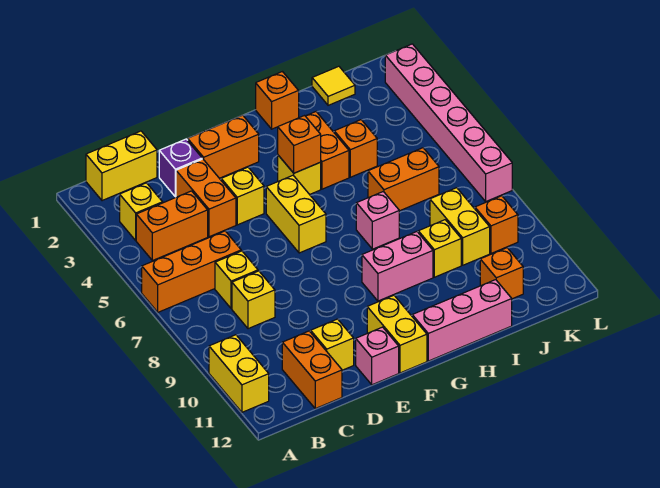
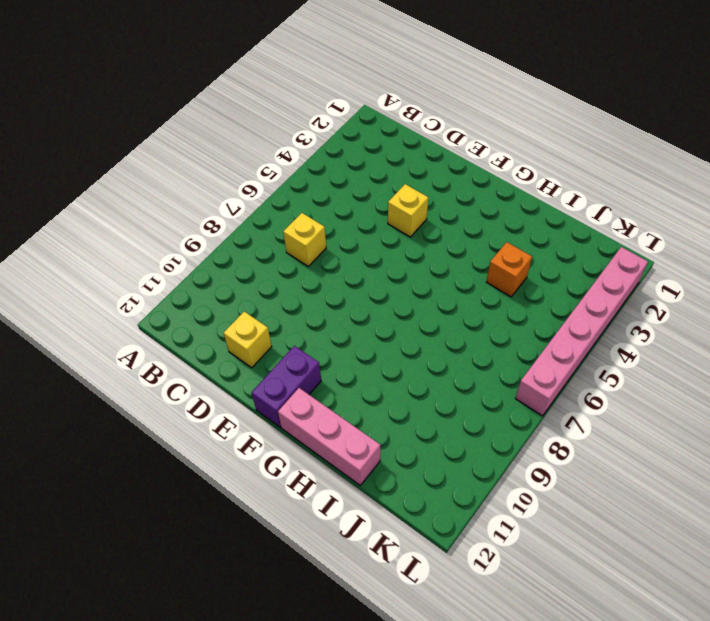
purple 1x2 brick [252,346,321,427] -> yellow 1x2 brick [367,295,427,373]
none -> orange 1x3 brick [142,231,241,312]
none -> yellow 1x2 brick [209,335,269,412]
none -> yellow 1x2 brick [86,131,157,201]
none -> yellow 1x1 brick [120,183,163,240]

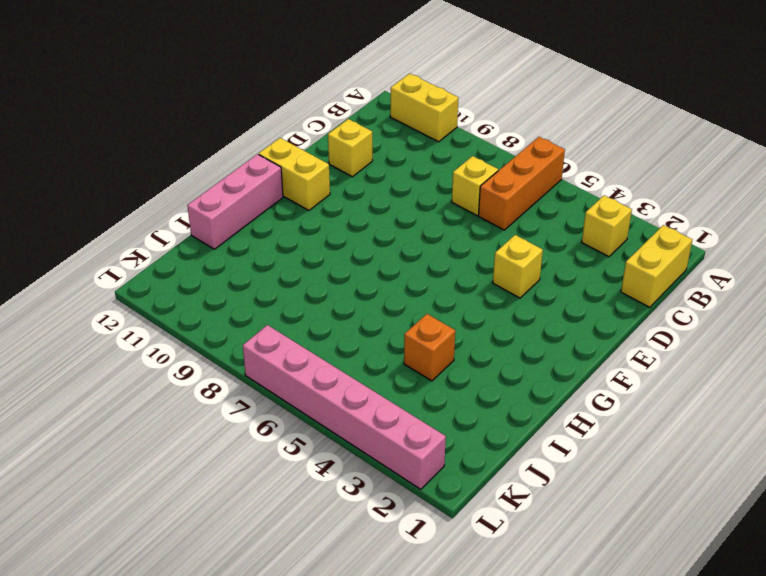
none -> orange 1x2 brick [136,191,208,261]
none -> yellow 1x1 brick [232,271,275,329]
none -> orange 1x2 brick [282,331,342,409]
none -> purple 1x1 brick [159,139,202,197]

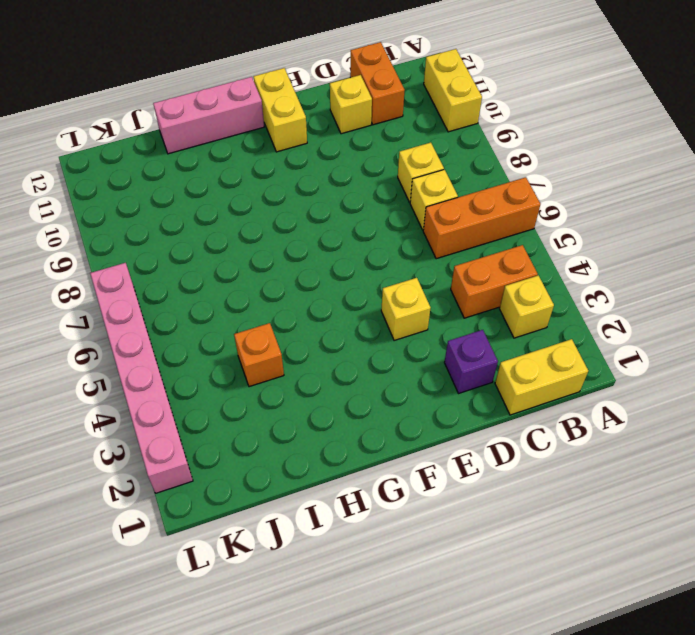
none -> orange 1x2 brick [176,159,236,237]
none -> orange 1x2 brick [188,115,259,178]
none -> pink 1x1 brick [356,327,399,385]
none -> yellow 1x2 brick [266,175,326,253]

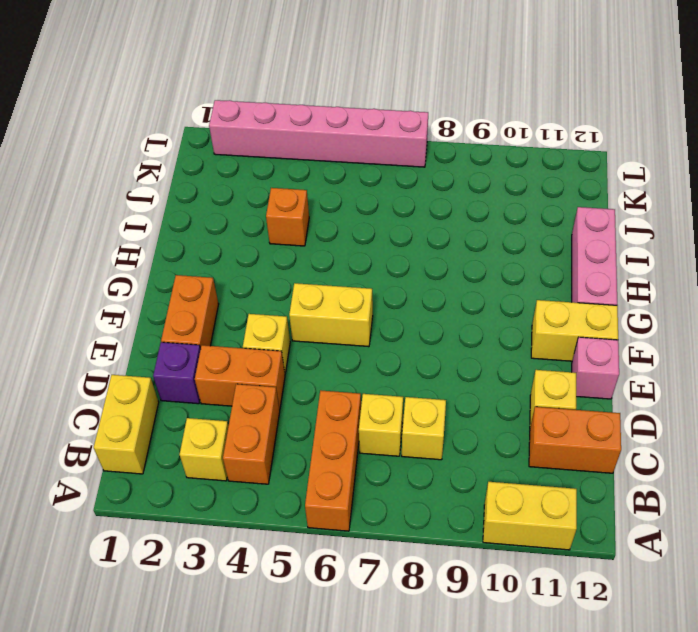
none -> yellow 1x1 brick [278,155,321,195]
none -> pink 1x2 brick [362,232,433,301]
none -> orange 1x1 brick [256,72,299,129]
none -> orange 1x2 brick [306,112,349,189]

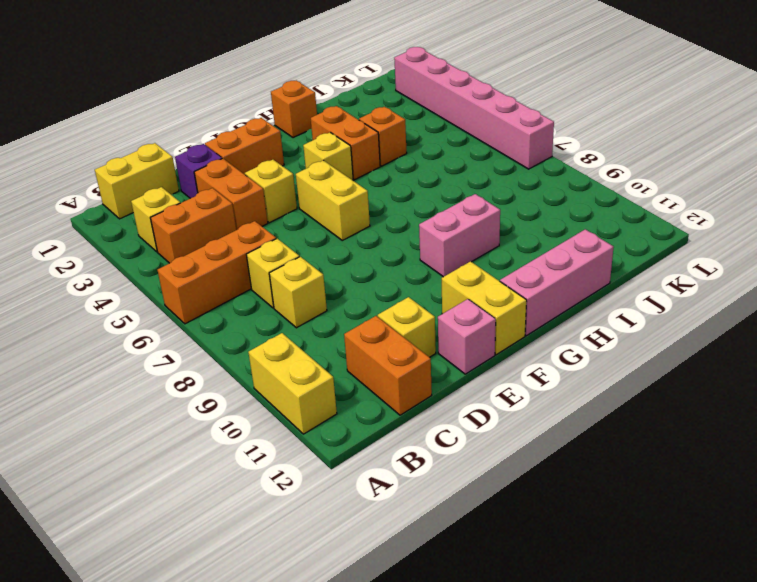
none -> pink 1x1 brick [356,192,399,249]
none -> orange 1x2 brick [368,148,439,211]
none -> yellow 1x1 brick [418,220,461,277]
none -> yellow 1x1 tile [312,66,355,105]

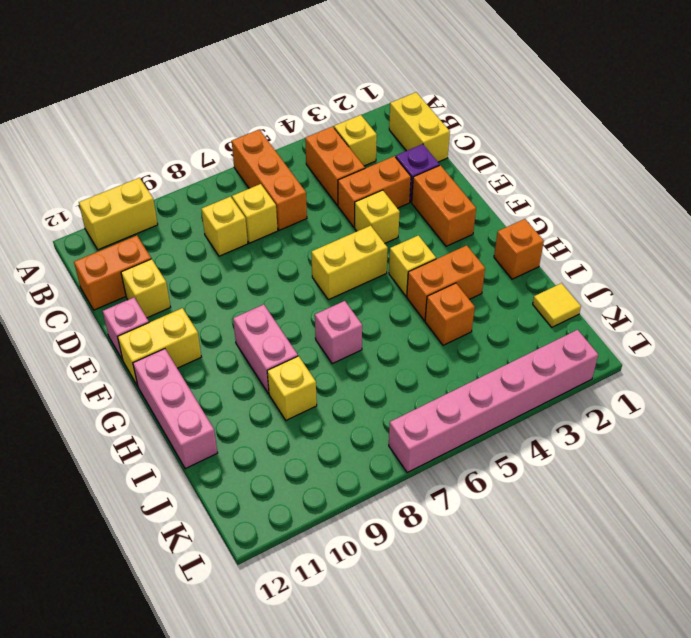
none -> orange 1x2 brick [368,148,439,211]
none -> yellow 1x2 brick [430,188,490,265]
none -> orange 1x1 brick [480,248,523,299]
none -> orange 1x1 brick [475,196,518,253]

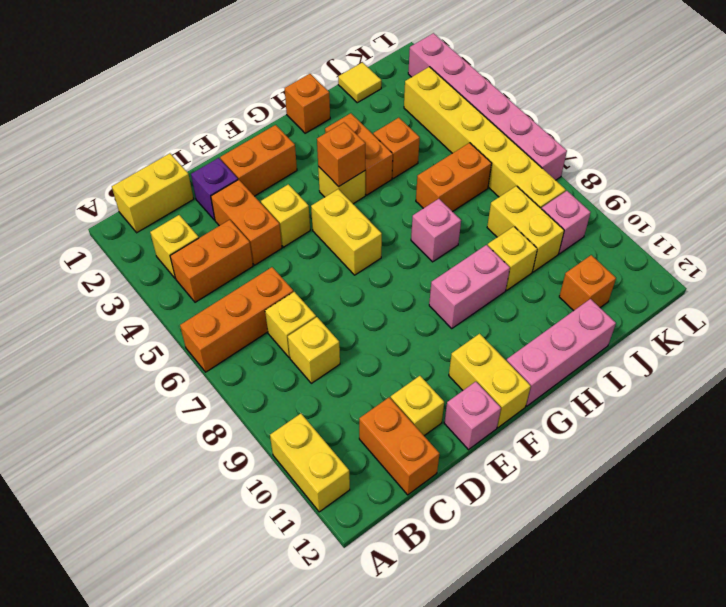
yellow 1x6 brick [404,67,566,209] -> none
pink 1x1 brick [542,191,591,254] -> orange 1x1 brick [475,196,518,253]

